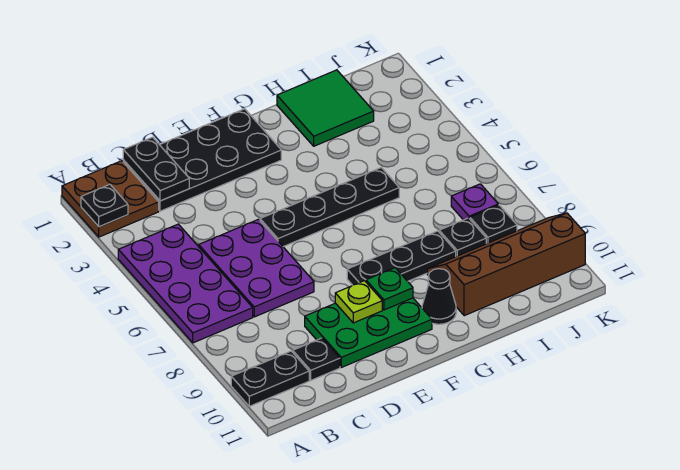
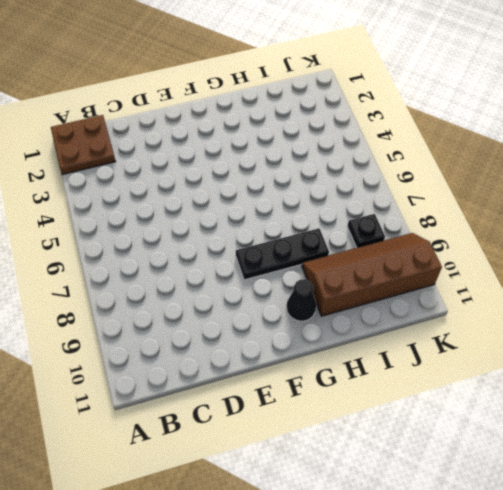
none -> purple 2x4 plate [118,224,253,343]
none -> black 1x2 plate [231,351,309,406]
none -> black 2x4 plate [123,109,281,211]

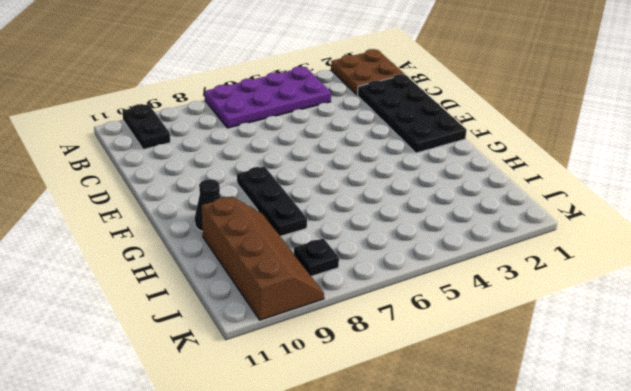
none -> purple 2x3 plate [199,219,314,317]
none -> black 1x1 plate [293,338,340,380]
none -> green 2x3 plate [305,298,432,367]

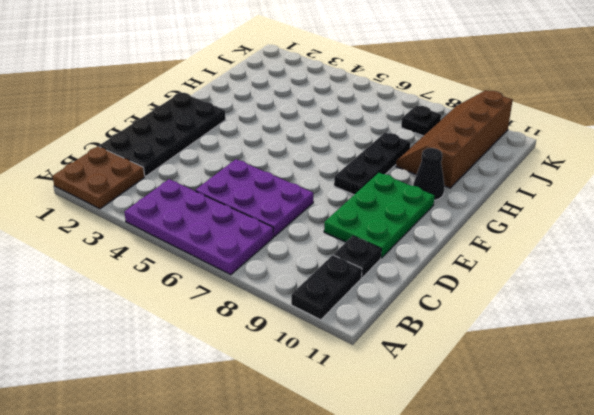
none -> black 1x4 plate [260,168,399,247]
none -> green 2x2 tile [277,70,374,146]
none -> black 1x1 plate [439,218,486,256]

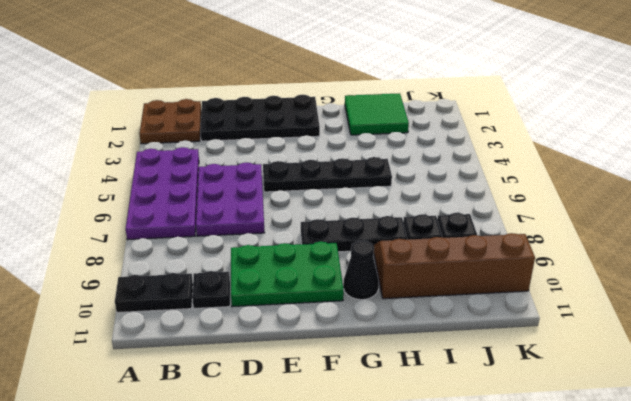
none -> purple 1x1 plate [451,184,498,220]
none -> black 1x1 plate [81,184,128,227]
none -> black 1x2 plate [123,137,189,201]

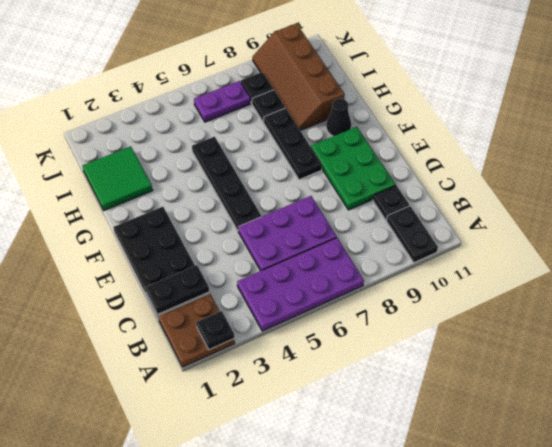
purple 1x2 plate [194,81,250,122] -> purple 1x1 plate [451,184,498,220]
none -> lime 1x1 plate [335,281,382,323]
none -> green 1x1 plate [366,268,413,310]

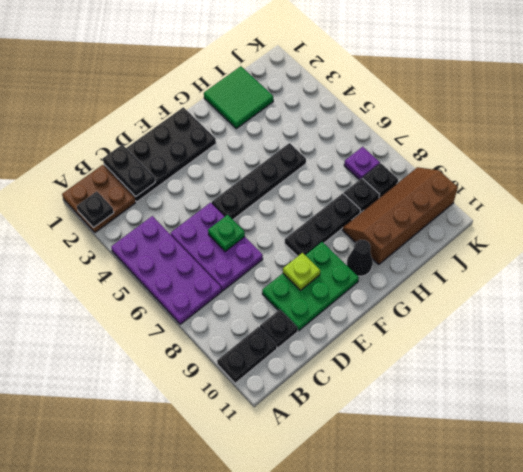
green 1x1 plate [208,215,245,251] -> green 1x1 plate moved to [366,268,413,310]

